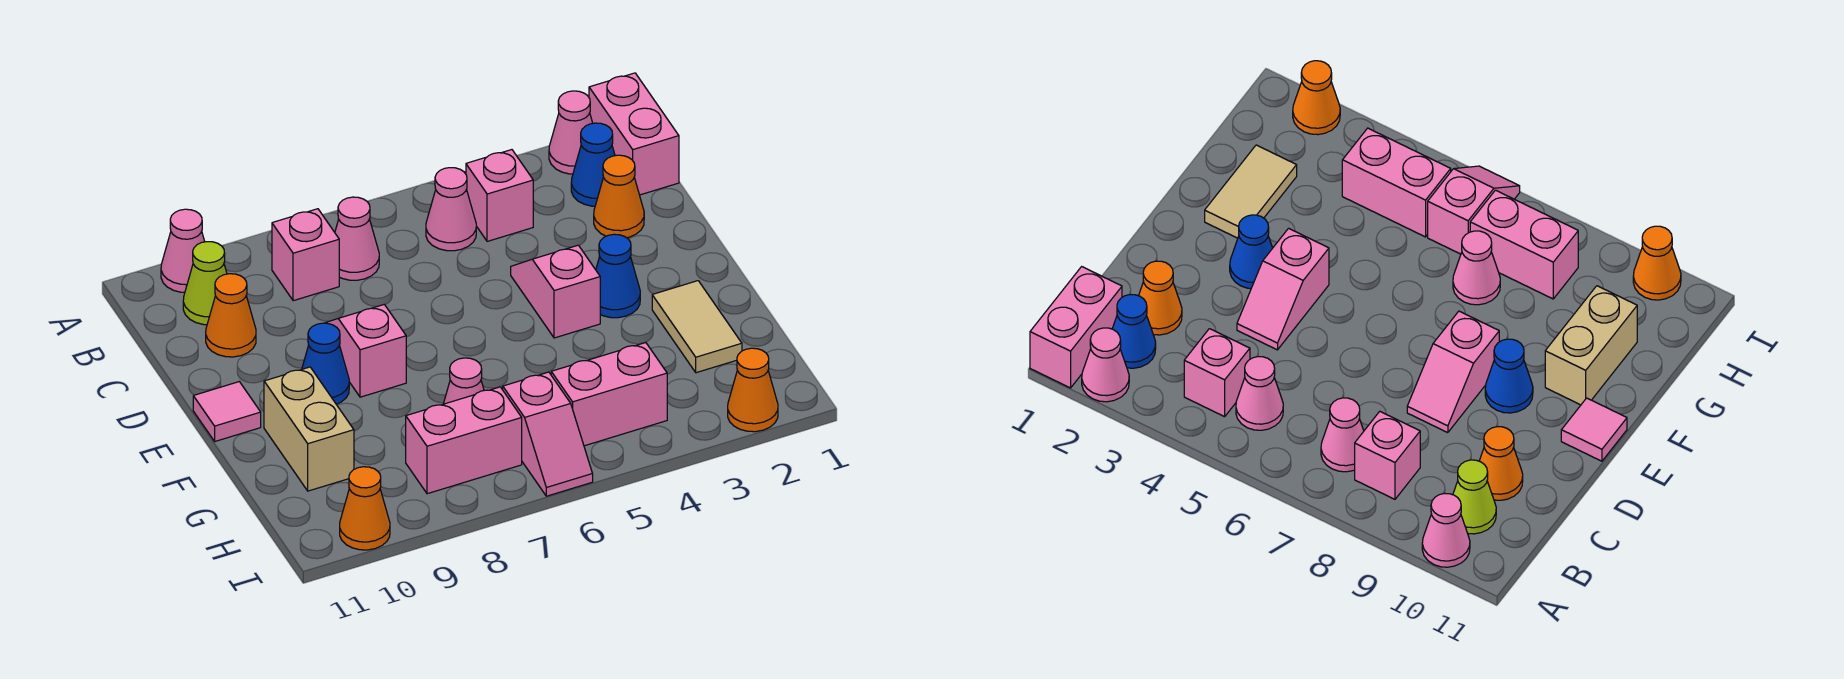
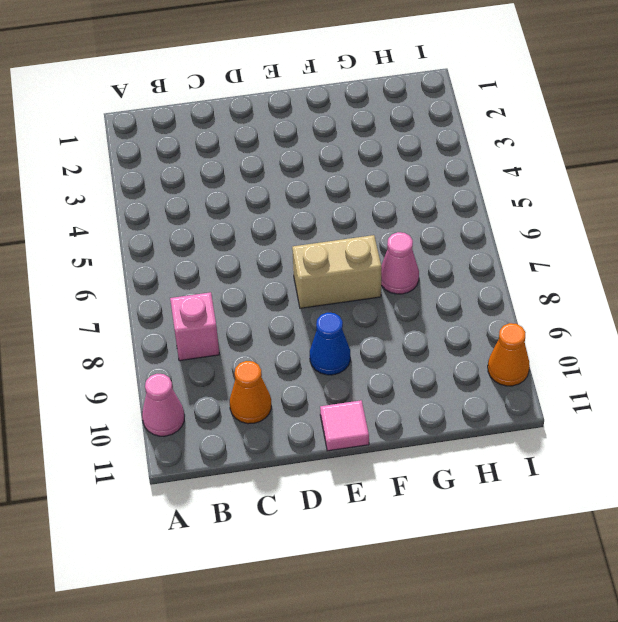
tan 1x2 brick [292,235,382,308] -> tan 1x2 brick moved to [264,367,354,491]
none -> pink 1x2 brick [589,73,679,195]
none -> pink 1x1 cone [549,91,593,174]
none -> blue 1x1 cone [571,123,615,206]

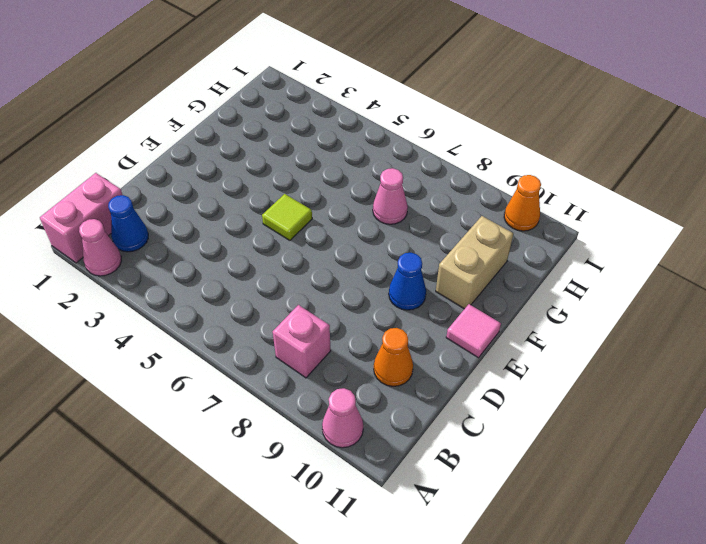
lime 1x1 tile [262,194,312,240] -> none
none -> pink 1x1 brick [466,150,533,241]
none -> pink 1x1 cone [426,168,476,251]
none -> pink 1x1 cone [335,197,379,280]

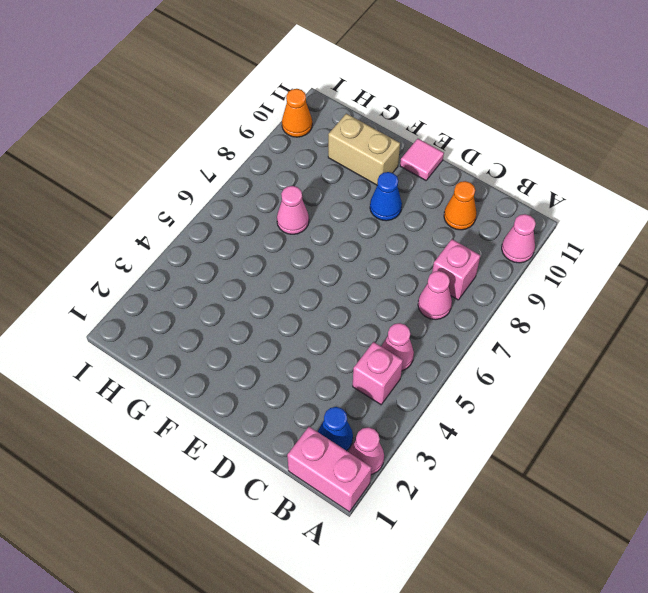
none -> lime 1x1 cone [183,242,227,325]
none -> orange 1x1 cone [594,155,644,238]
none -> pink 1x2 slope [511,245,600,338]

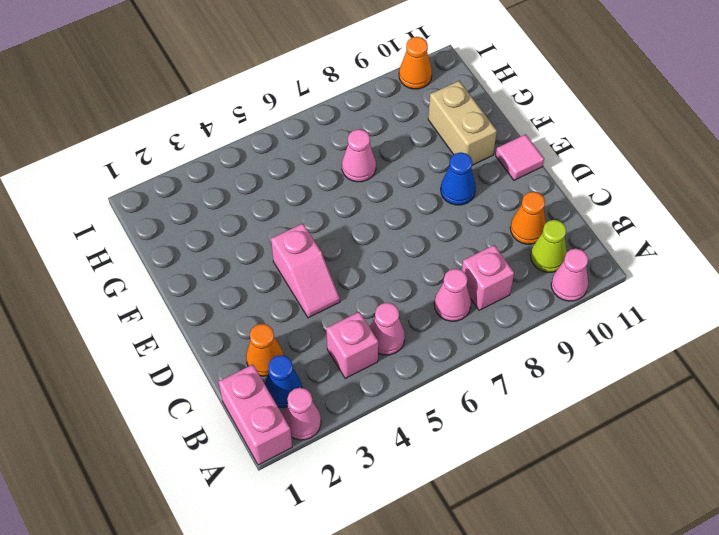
none -> pink 1x2 slope [326,304,406,397]
none -> blue 1x1 cone [596,234,640,318]
none -> tan 1x2 tile [652,281,742,373]

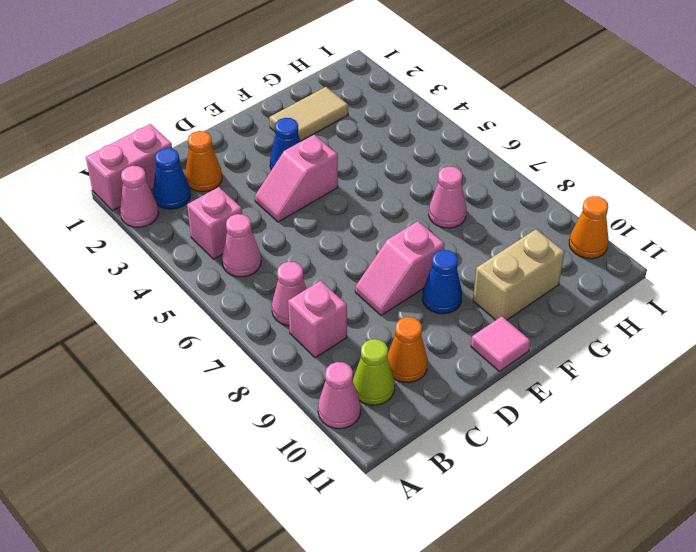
none -> pink 1x2 brick [551,343,667,446]
none -> pink 1x2 slope [503,372,593,496]
none -> pink 1x2 brick [406,387,522,494]

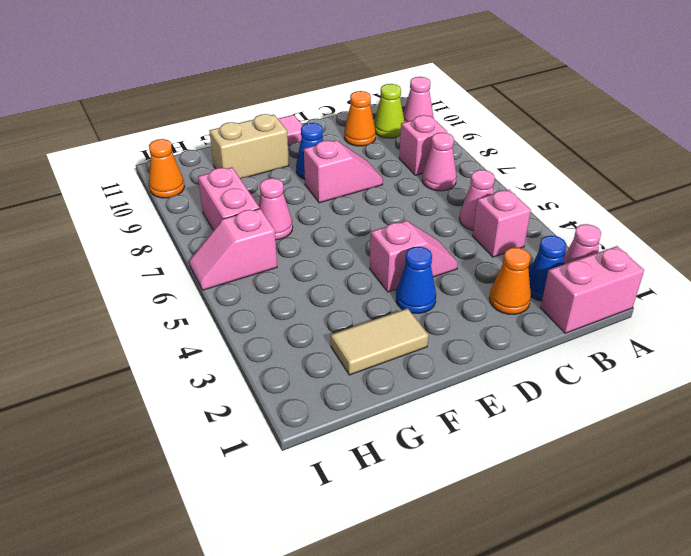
none -> pink 1x2 brick [551,343,667,446]
none -> orange 1x1 cone [728,348,778,432]

